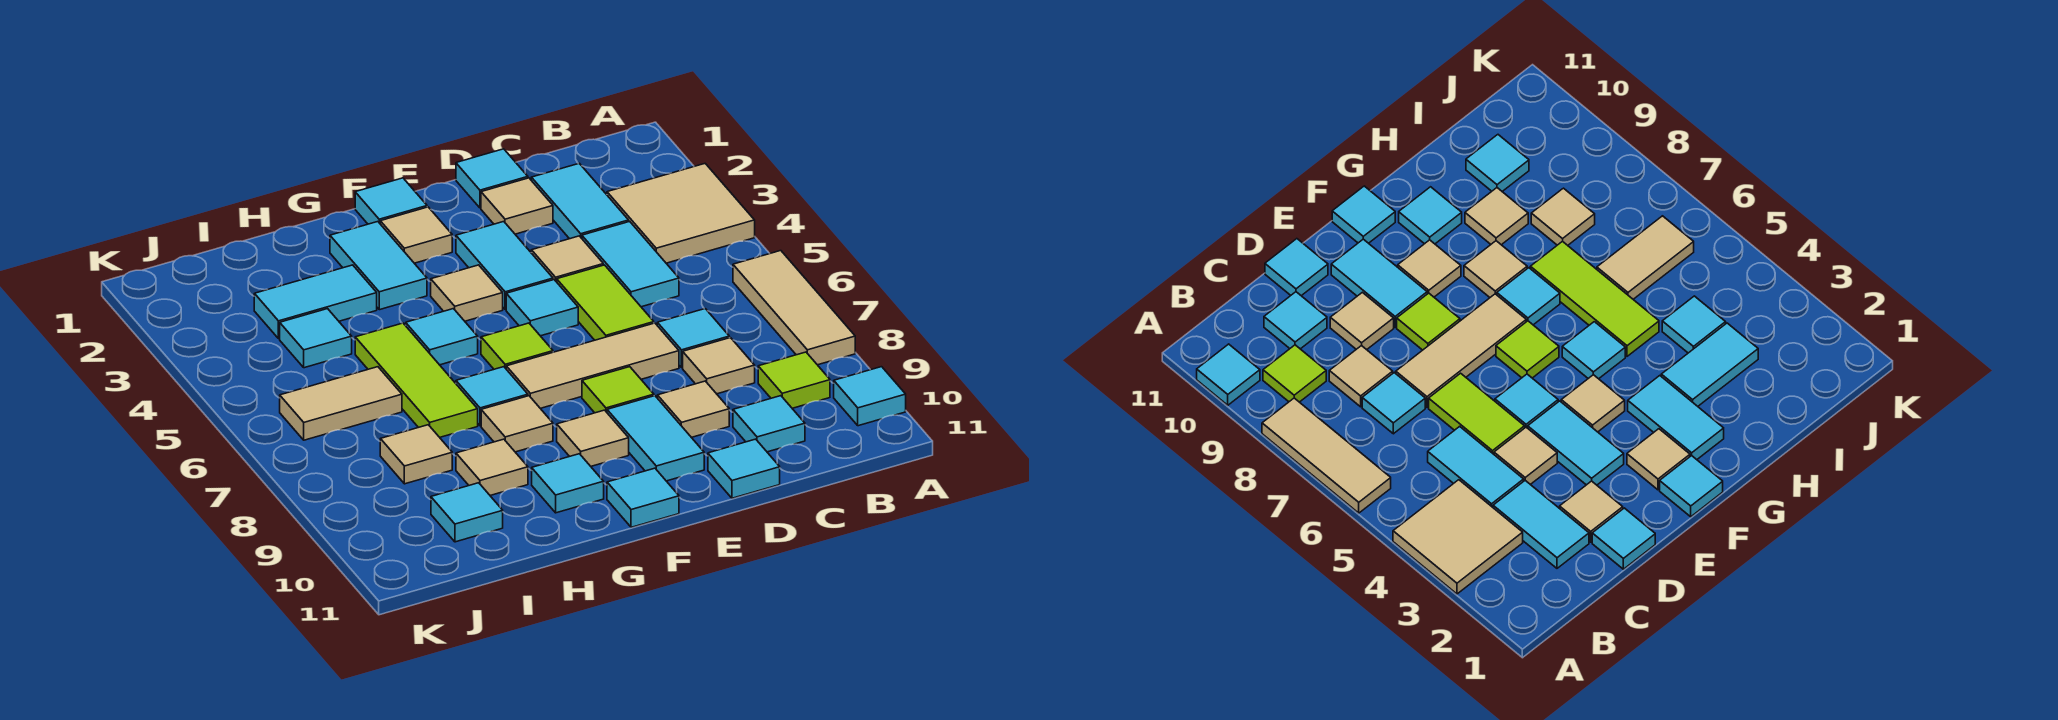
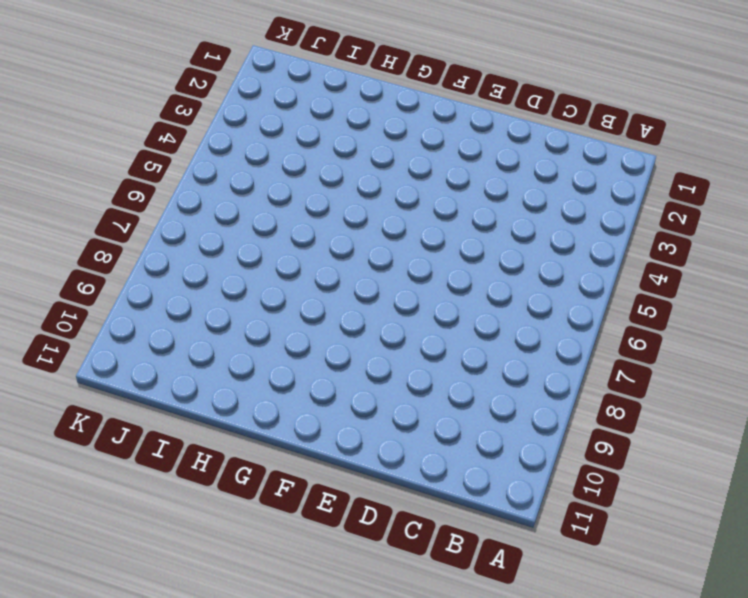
none -> tan 2x2 tile [607,164,755,263]
none -> tan 1x3 tile [733,251,855,365]
none -> cyan 1x1 tile [834,367,906,426]
none -> lime 1x1 tile [758,352,830,408]

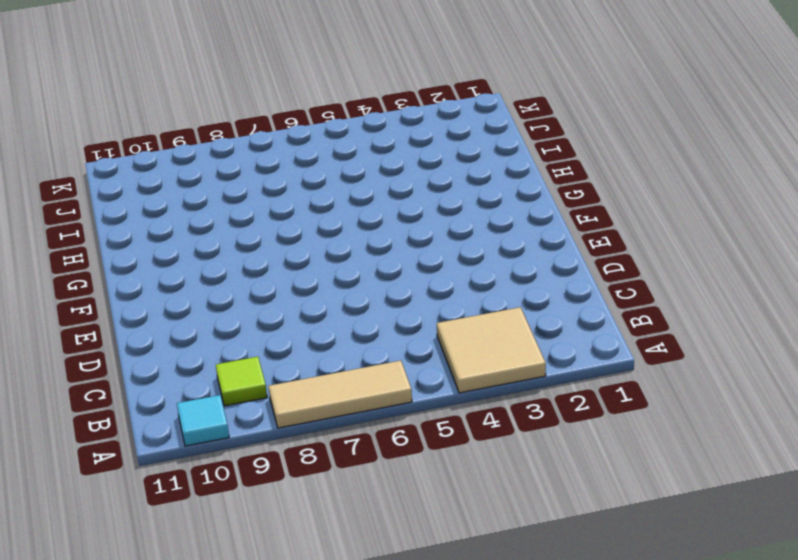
none -> cyan 1x2 tile [531,163,629,239]
none -> cyan 1x2 tile [582,221,679,307]
none -> cyan 1x1 tile [657,309,729,368]
none -> tan 1x1 tile [683,338,755,394]

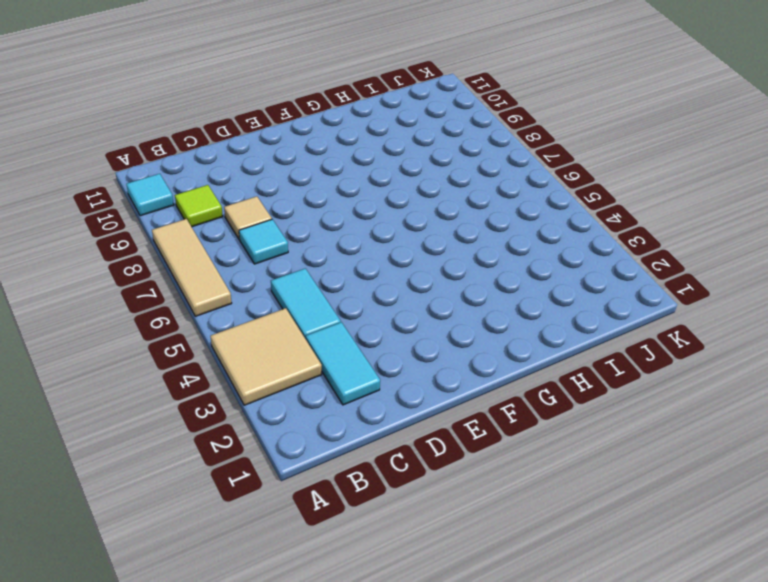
none -> cyan 1x1 tile [733,396,805,452]
none -> cyan 1x1 tile [456,149,528,208]
none -> tan 1x1 tile [481,178,553,234]
none -> tan 1x1 tile [531,236,603,282]

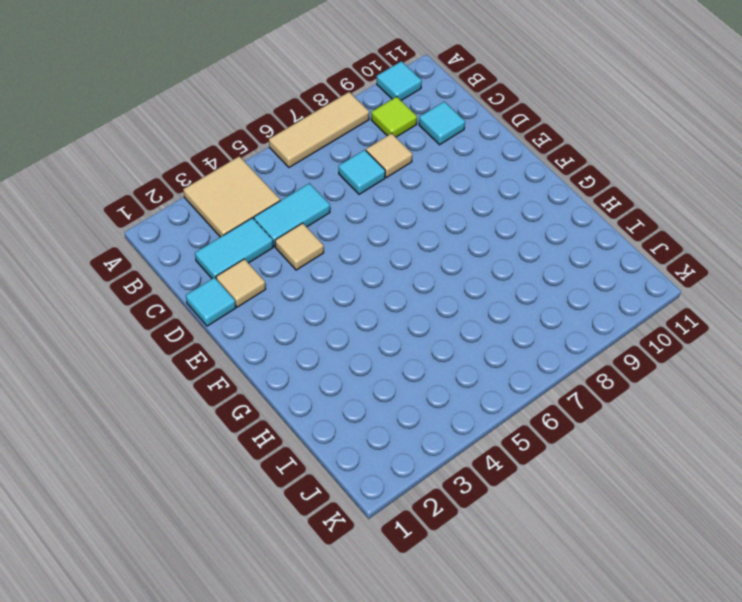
none -> lime 1x2 tile [557,265,654,340]
none -> tan 1x3 tile [506,323,679,408]
none -> tan 1x1 tile [657,381,729,438]
none -> cyan 1x1 tile [708,439,780,498]

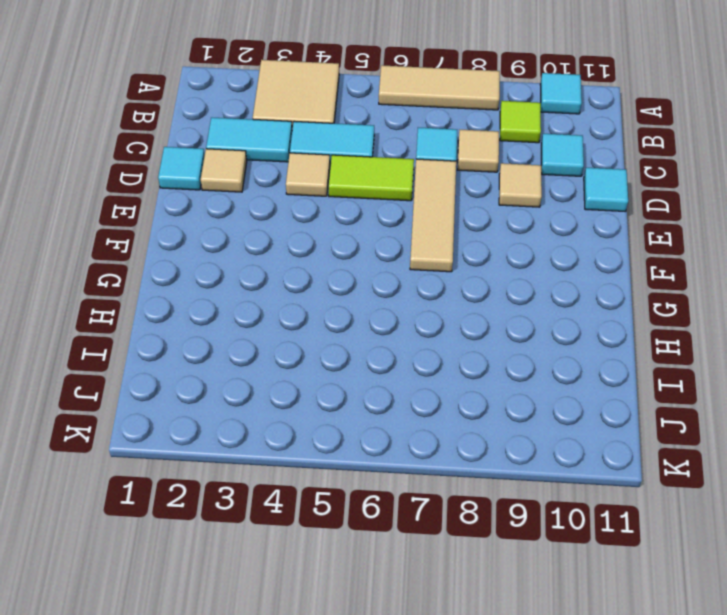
none -> cyan 1x2 tile [456,222,553,310]
none -> cyan 1x1 tile [506,280,578,336]
none -> lime 1x1 tile [582,367,654,413]
none -> cyan 1x2 tile [607,396,704,481]

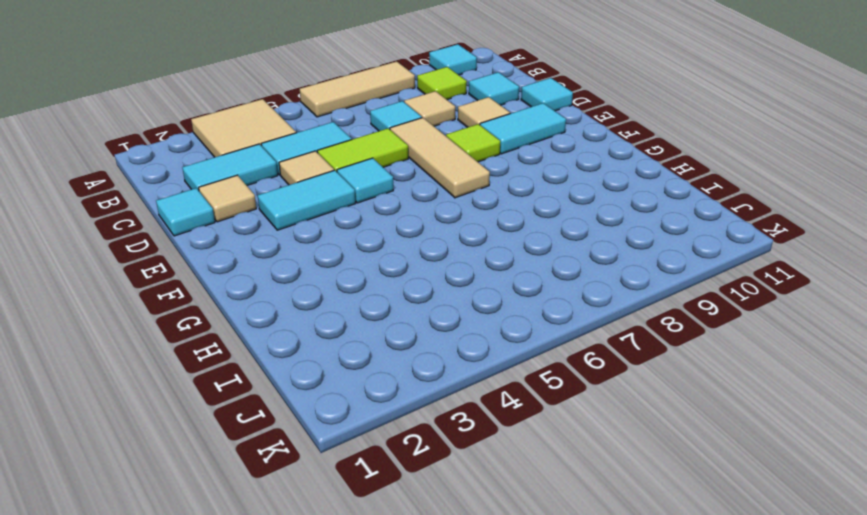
none -> cyan 1x1 tile [355,178,427,224]
none -> tan 1x1 tile [380,207,452,263]
none -> tan 1x1 tile [431,265,503,321]
none -> lime 1x1 tile [481,323,553,369]

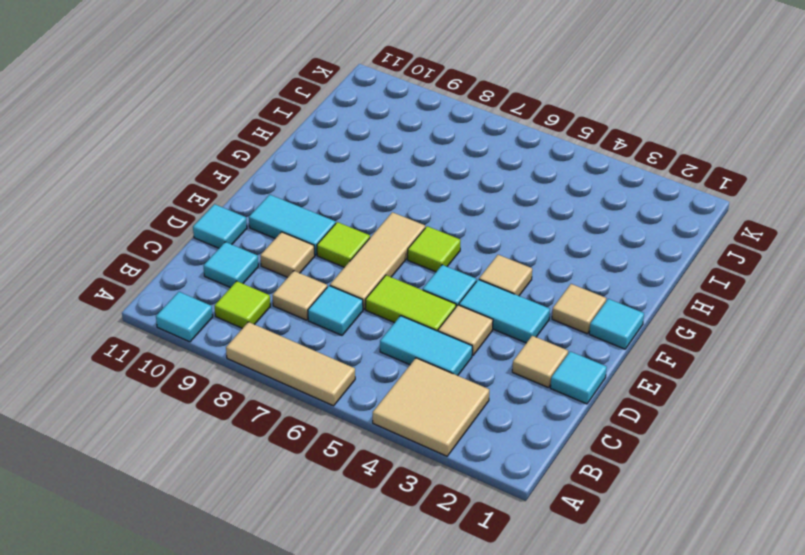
none -> cyan 1x2 tile [531,163,629,239]
none -> tan 1x1 tile [557,410,629,466]
none -> cyan 1x1 tile [607,468,679,527]
none -> cyan 1x2 tile [330,222,427,310]

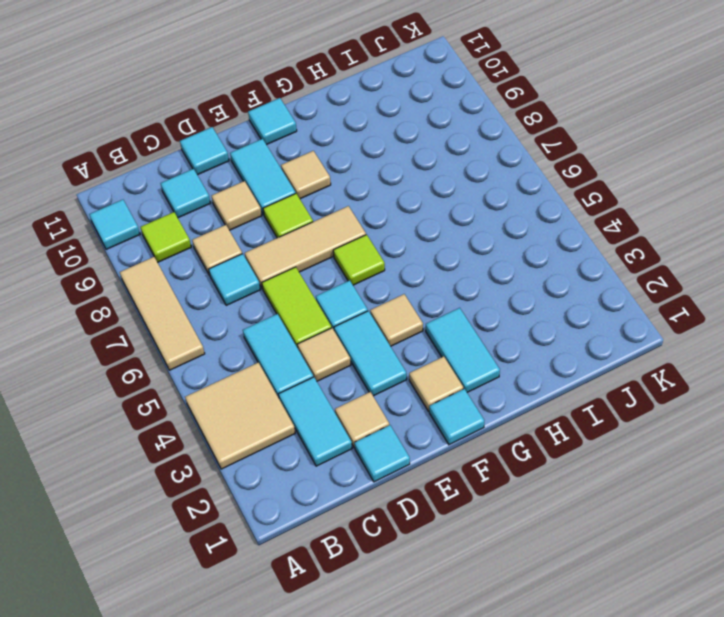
none -> cyan 1x1 tile [405,309,478,365]
none -> cyan 1x1 tile [456,367,528,426]
none -> tan 1x1 tile [481,396,553,452]
none -> cyan 1x1 tile [532,454,604,513]

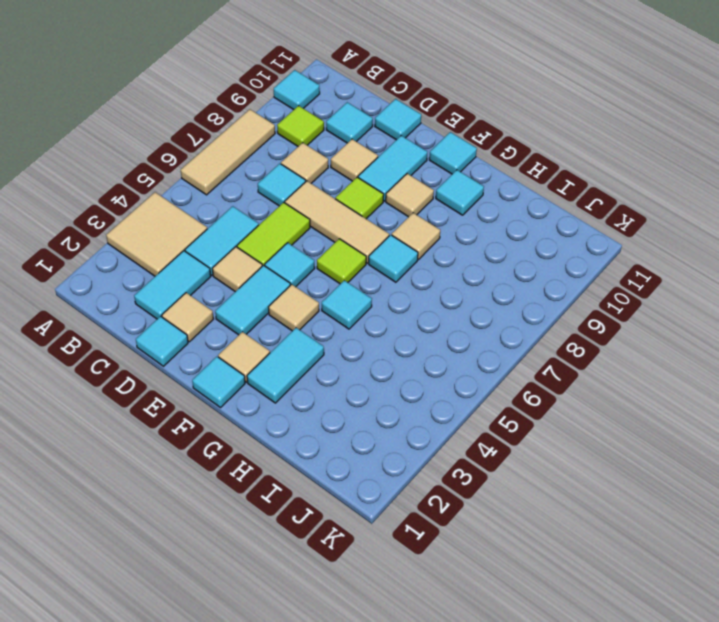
none -> cyan 1x2 tile [254,265,377,339]
none -> lime 1x3 tile [355,323,478,437]
none -> tan 1x1 tile [456,439,528,495]
none -> cyan 1x1 tile [280,309,352,368]

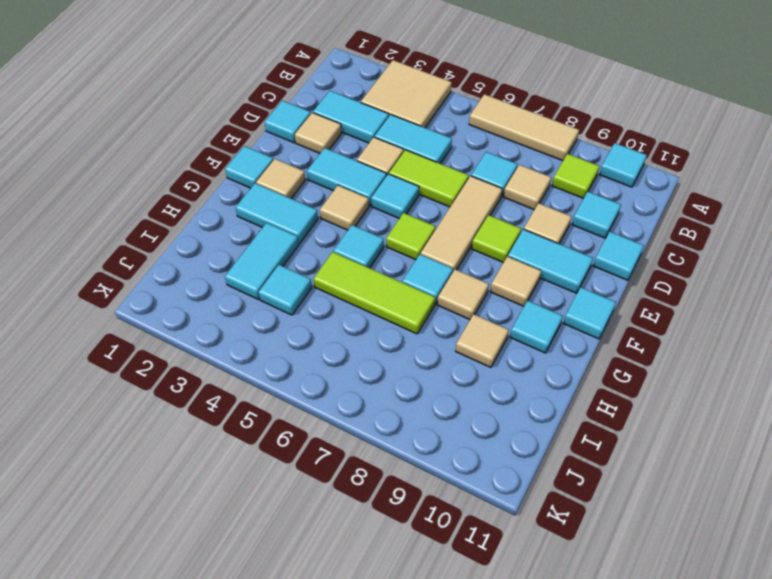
none -> tan 1x2 tile [280,367,402,440]
none -> tan 1x1 tile [380,425,452,484]
none -> cyan 1x1 tile [431,483,503,542]

